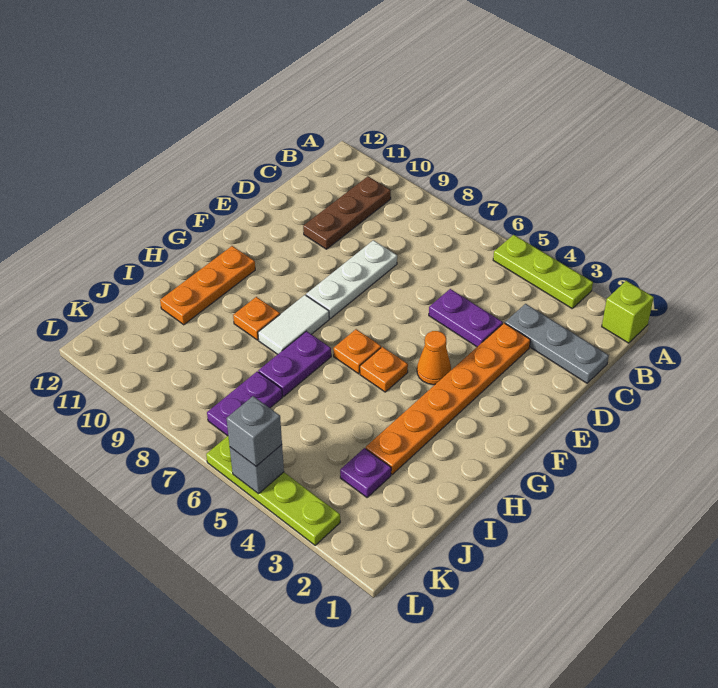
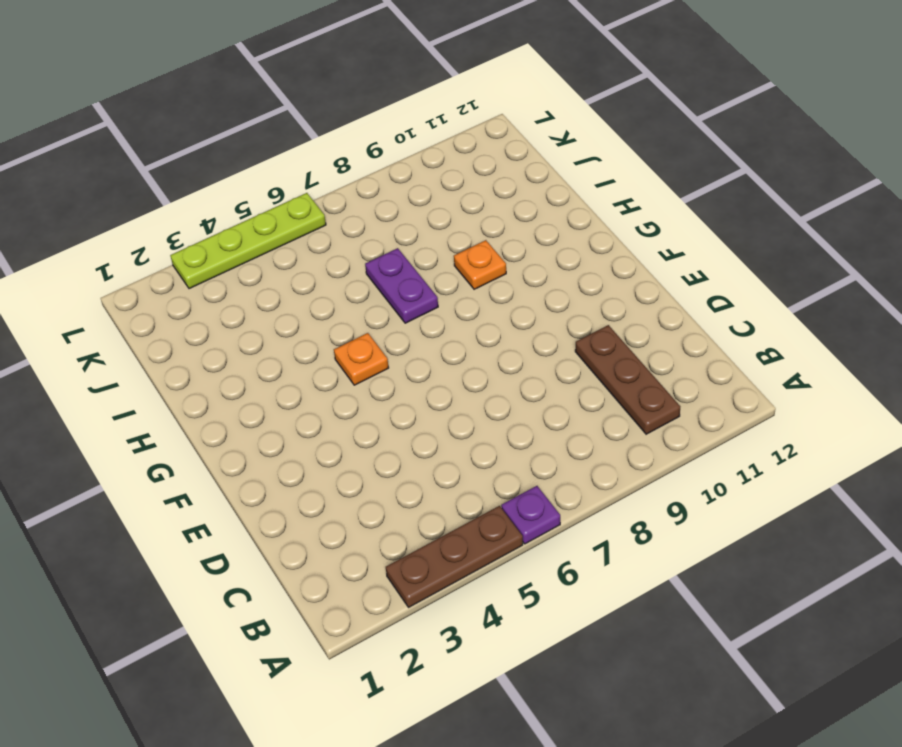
brown 1x3 plate [386,506,523,607] -> lime 1x3 plate [493,235,593,308]
purple 1x1 plate [501,486,560,544] -> purple 1x1 plate moved to [340,448,391,497]
none -> lime 1x1 brick [602,281,654,343]
none -> grey 1x3 plate [505,304,609,383]
none -> orange 1x6 plate [366,323,530,474]

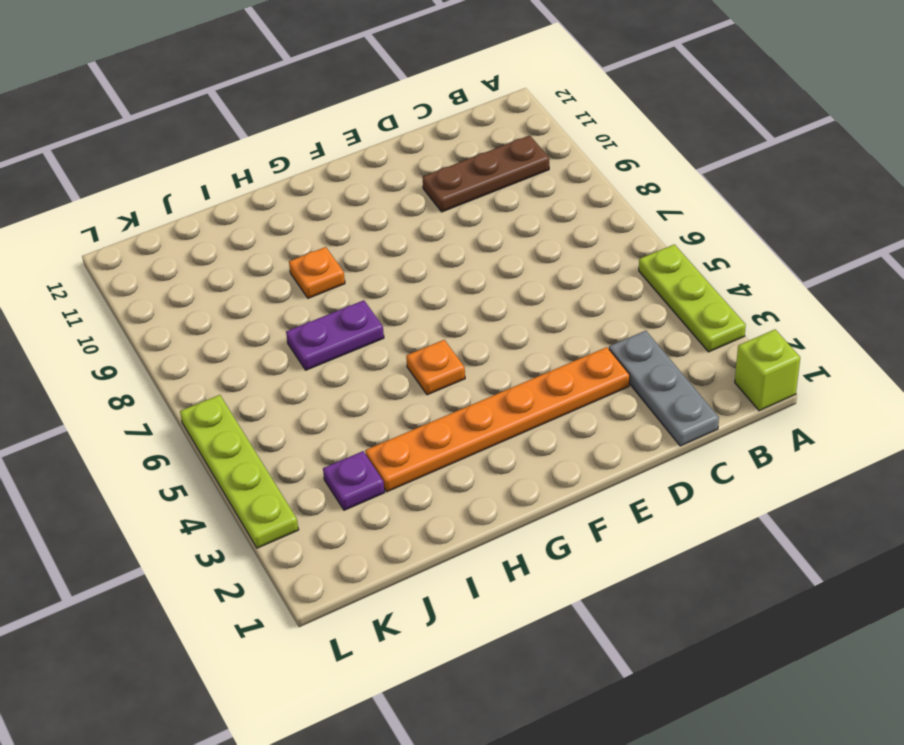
none -> purple 1x2 plate [429,289,503,347]
none -> white 1x3 plate [306,240,397,318]
none -> orange 1x1 cone [417,331,451,385]

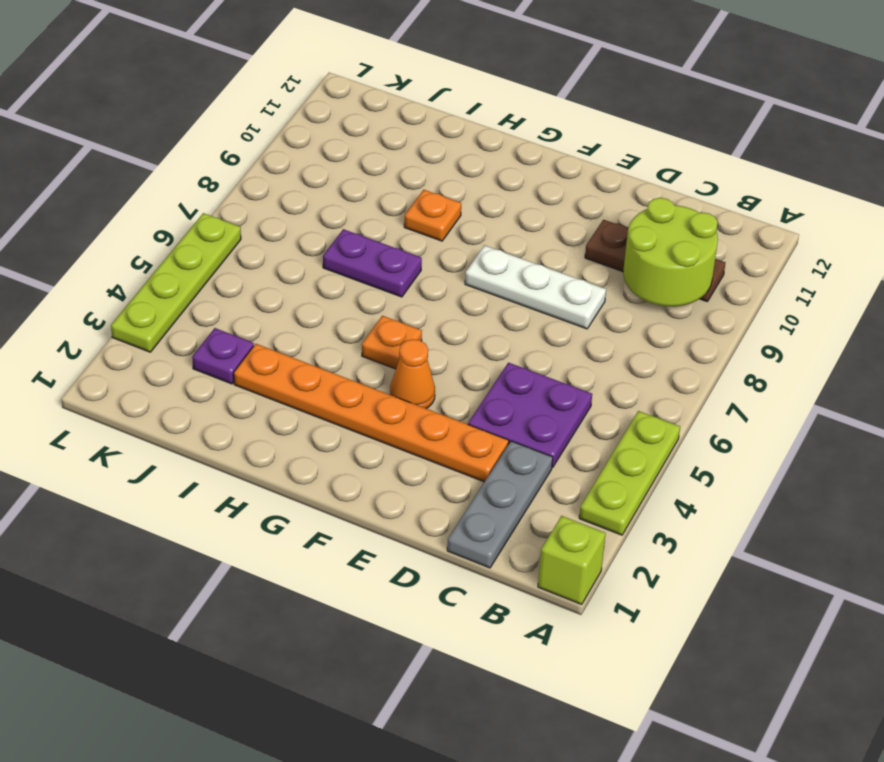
lime 2x2 round brick [623,198,718,306] -> none
purple 2x2 plate [468,363,592,468] -> purple 1x2 plate [429,289,503,347]
none -> orange 1x1 plate [333,329,381,374]
none -> white 1x2 tile [258,295,329,354]
none -> orange 1x3 plate [160,246,255,325]

